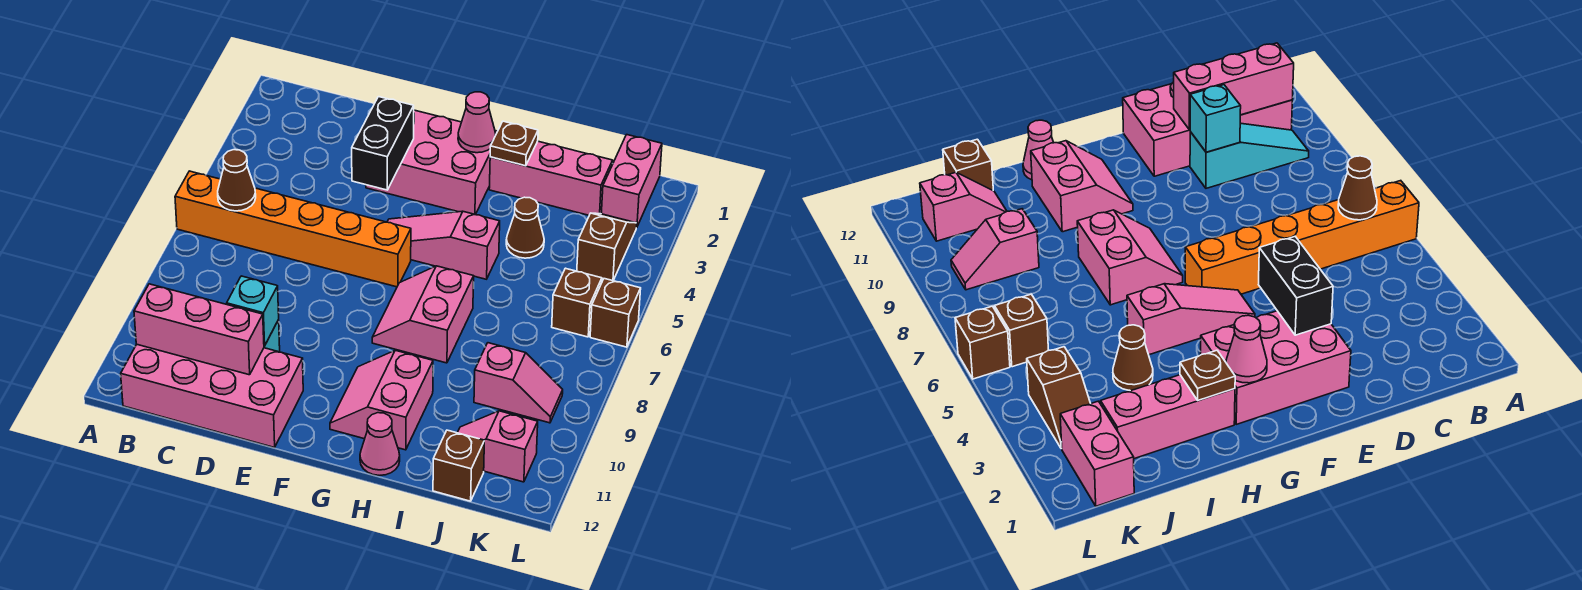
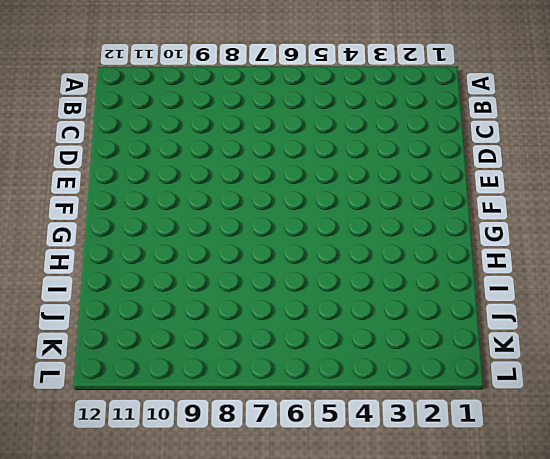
none -> orange 1x6 brick [175,171,411,287]
none -> cyan 1x3 slope [1190,123,1309,188]
none -> pink 2x4 brick [121,344,303,447]

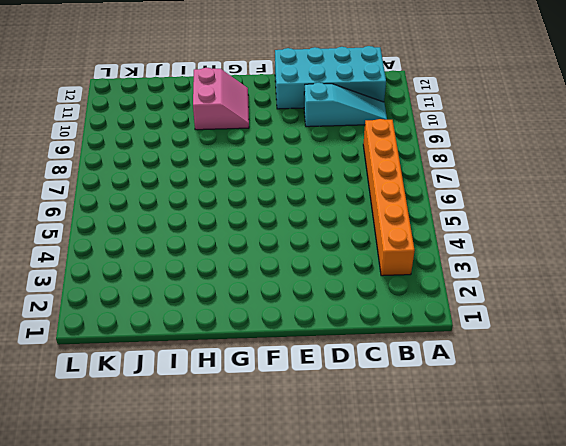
orange 1x6 brick [363,119,415,276] -> orange 1x6 brick turned to [175,171,411,287]
cyan 2x4 brick [275,46,386,109] -> pink 2x4 brick [121,344,303,447]
none -> pink 2x3 brick [366,110,498,215]
none -> pink 1x3 slope [387,211,500,279]
none -> pink 2x2 slope [372,266,474,363]

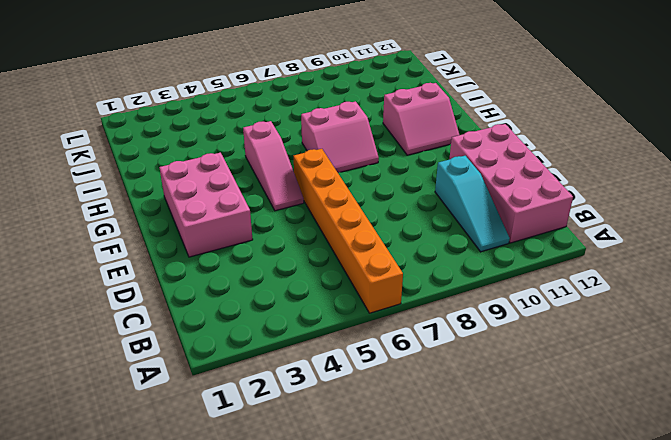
none -> pink 1x3 brick [489,141,613,215]
none -> pink 1x1 cone [360,413,400,475]
none -> brown 1x1 cone [506,197,544,258]

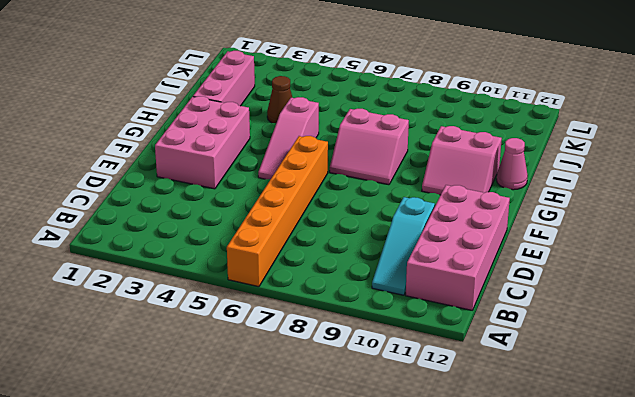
none -> pink 1x2 slope [474,343,563,423]
none -> pink 1x2 slope [458,411,538,482]
none -> brown 1x1 brick [433,430,484,501]

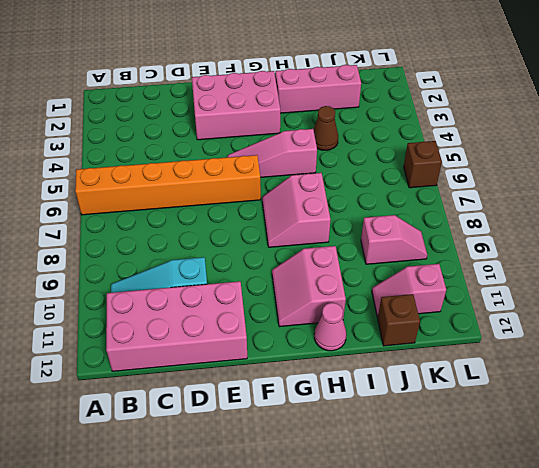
none -> pink 1x2 brick [601,135,662,226]
none -> brown 1x2 slope [577,213,637,281]
none -> brown 1x1 brick [552,268,602,337]

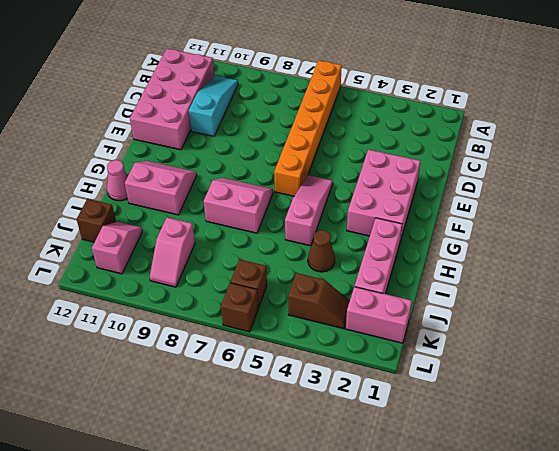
none -> brown 1x1 cone [218,150,256,211]
none -> pink 1x3 brick [134,284,264,375]
none -> cyan 1x1 brick [227,276,279,346]

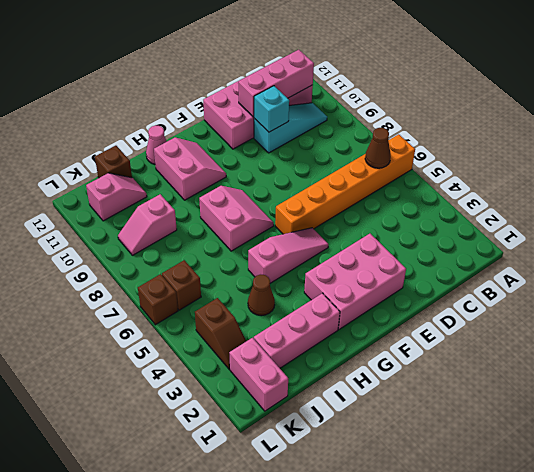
none -> black 1x2 brick [352,97,414,190]
none -> pink 1x1 cone [458,92,496,153]
none -> brown 1x1 plate [490,121,538,166]

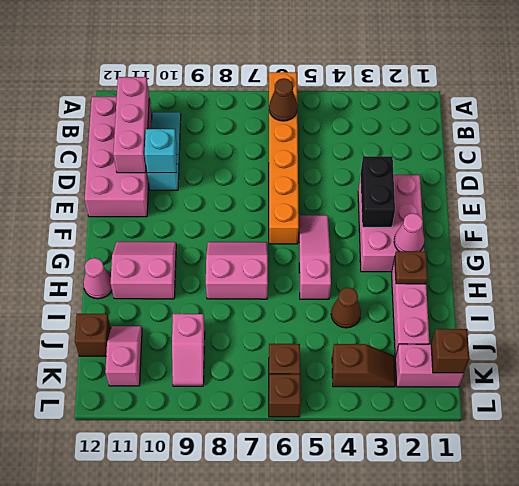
black 1x2 brick [360,156,395,227] -> black 1x2 brick turned to [352,97,414,190]
brown 1x1 brick [431,329,469,373] -> none

